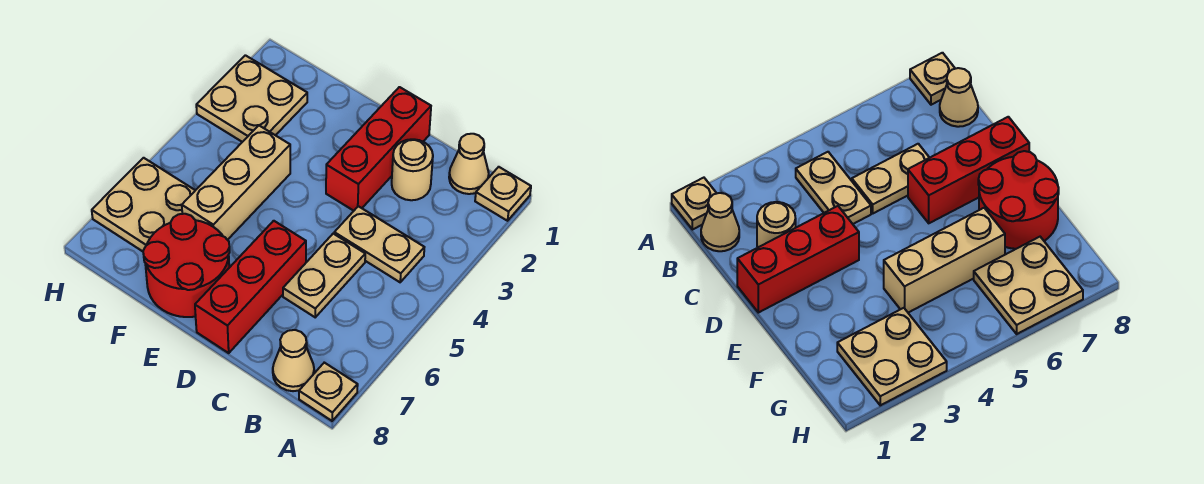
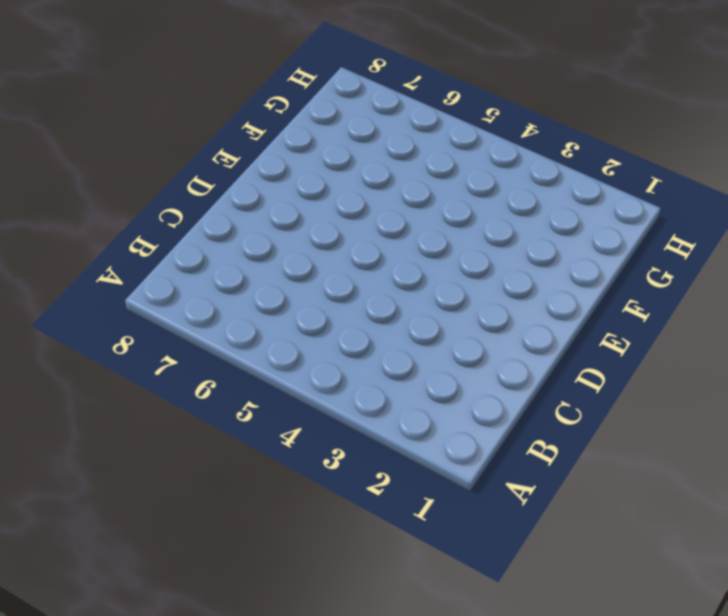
none -> tan 1x1 plate [475,167,531,221]
none -> tan 1x1 plate [299,363,358,421]
none -> tan 1x1 cone [449,134,489,194]

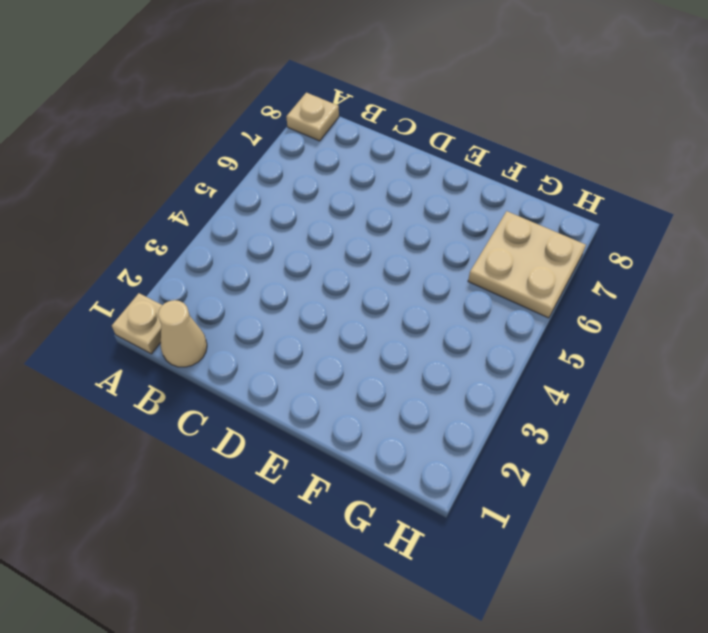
none -> tan 1x2 plate [334,206,424,282]
none -> tan 1x1 cone [273,330,314,391]
none -> tan 1x1 round brick [392,139,433,200]

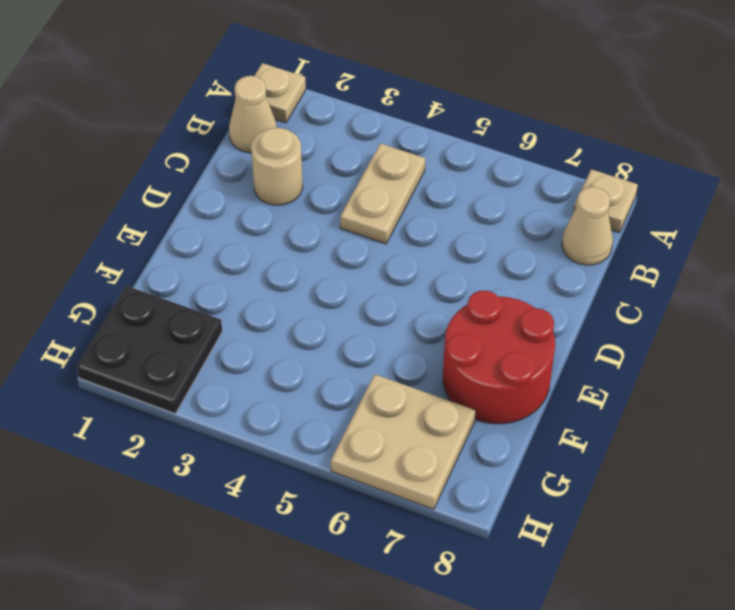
black 2x2 plate [77,286,222,414] -> tan 2x2 plate [196,55,307,142]
none -> tan 1x2 plate [283,234,365,317]
none -> red 1x3 brick [326,87,431,211]
none -> red 1x3 brick [195,221,306,353]

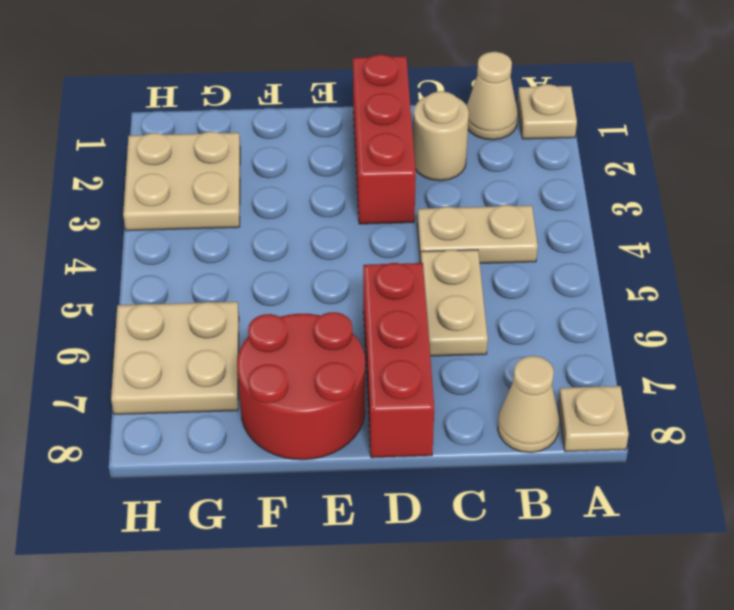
none -> tan 1x3 brick [182,126,290,240]

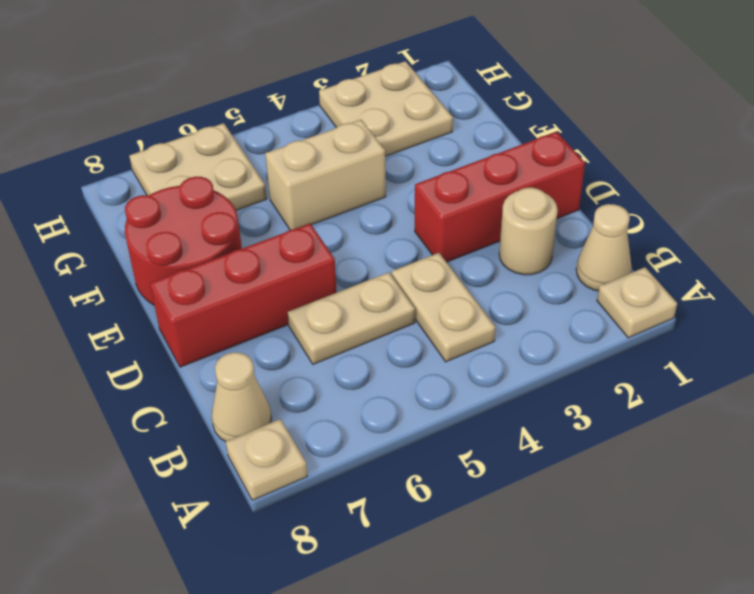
tan 1x2 brick [265,120,386,230] -> tan 1x3 brick [182,126,290,240]

